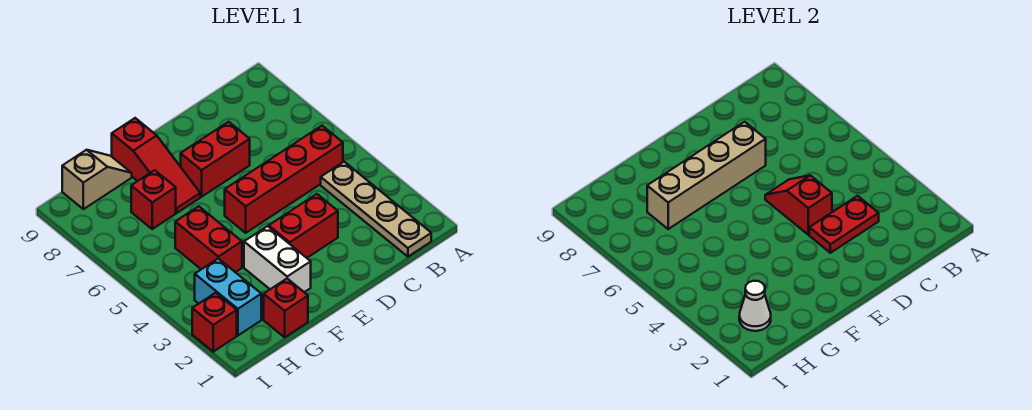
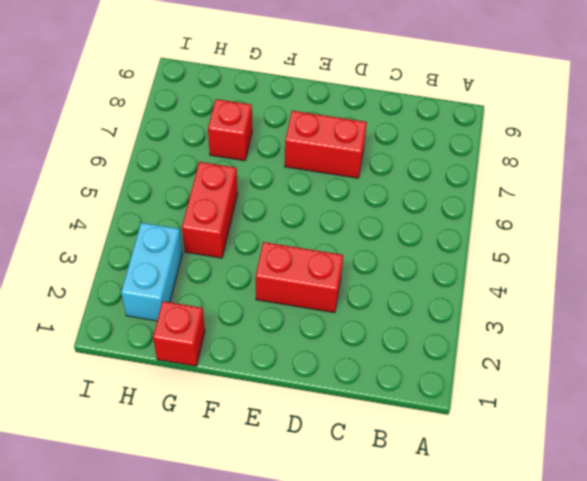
none -> tan 1x4 plate [321,162,431,257]
none -> red 1x4 brick [225,126,343,233]
none -> white 1x2 brick [244,226,311,292]

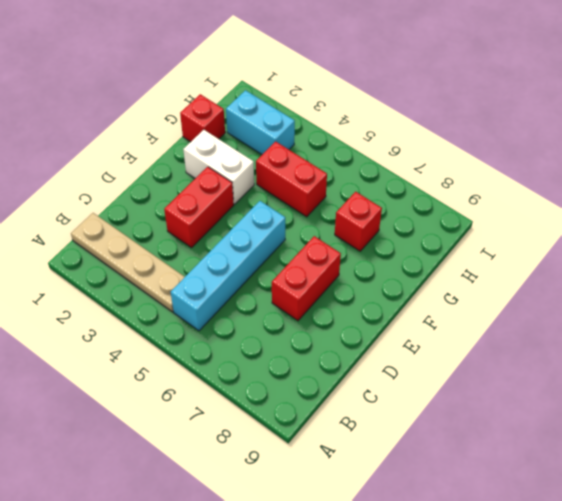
cyan 1x4 brick [171,201,285,331] -> red 1x4 brick [225,126,343,233]
none -> red 1x3 slope [112,118,200,213]
none -> tan 1x2 slope [62,150,132,209]
none -> red 1x1 brick [192,293,237,352]

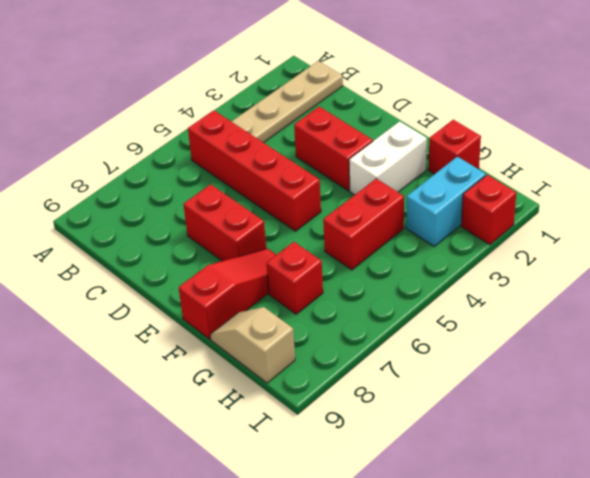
none -> red 1x2 plate [809,196,879,253]
none -> red 1x2 slope [765,175,832,235]
none -> tan 1x4 brick [647,122,766,229]

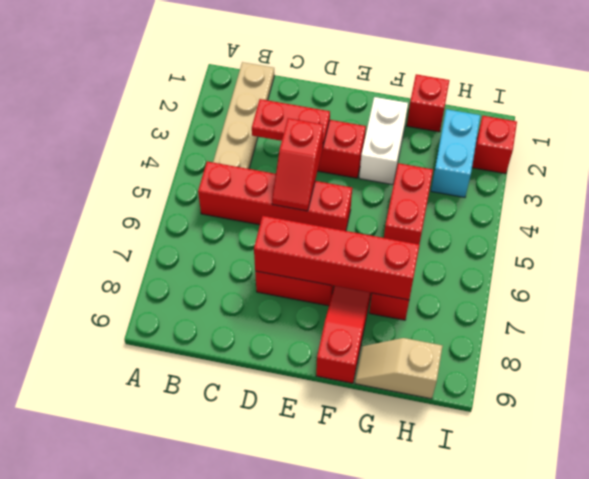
red 1x4 brick [254,216,420,300] -> tan 1x4 brick [647,122,766,229]
none -> white 1x1 cone [739,281,771,331]

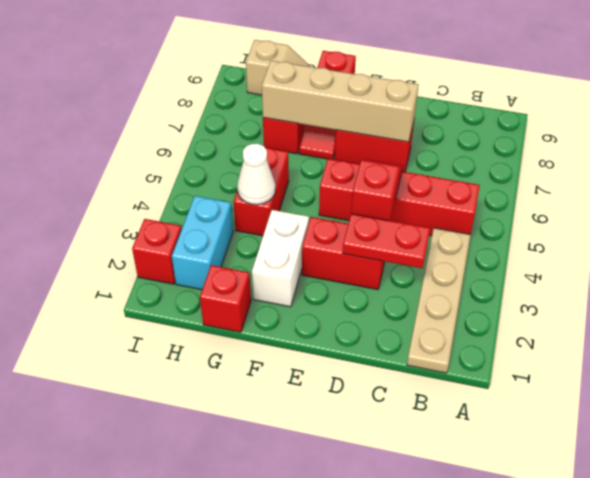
white 1x1 cone [237,144,275,205] -> white 1x1 cone moved to [739,281,771,331]

